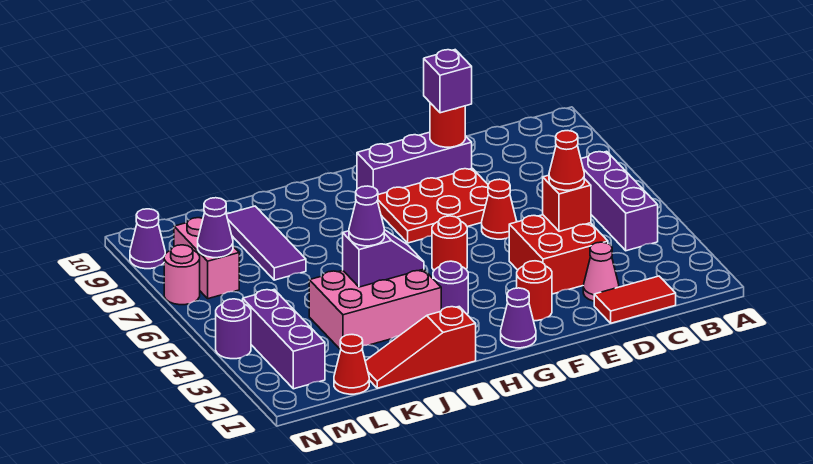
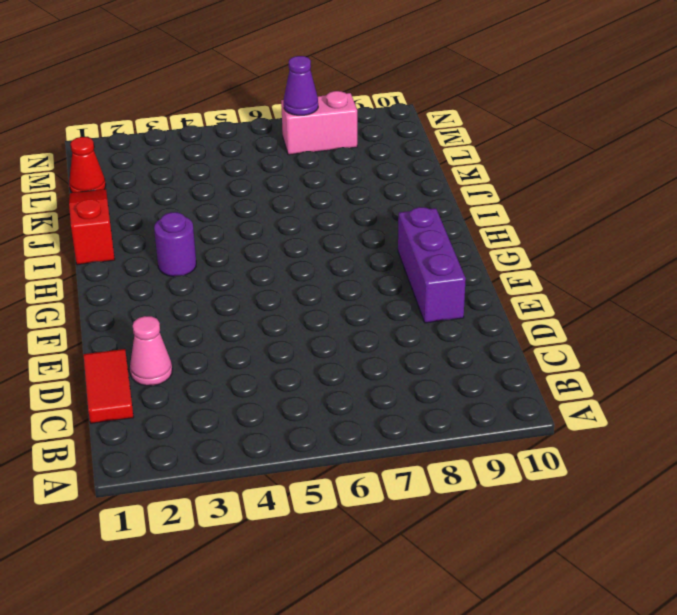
none -> purple 1x3 brick [581,151,658,251]
none -> red 2x2 brick [509,215,608,294]
none -> red 1x1 cone [482,179,517,239]

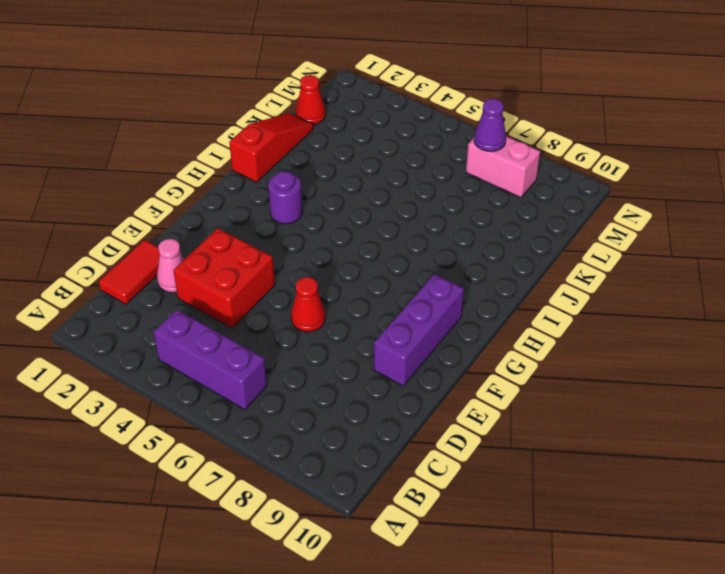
none -> red 2x3 plate [377,169,488,243]
none -> red 1x1 round brick [517,261,552,321]
none -> purple 1x1 cone [501,288,536,348]

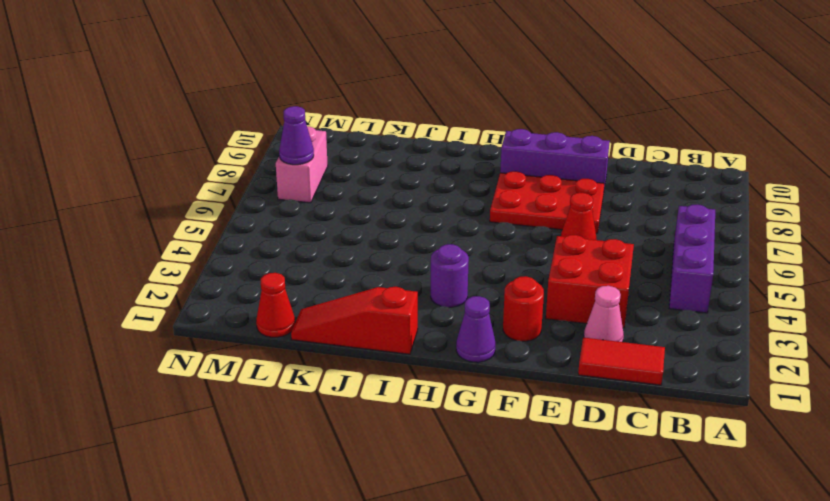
none -> red 1x1 round brick [432,216,467,270]
none -> pink 2x3 brick [309,269,441,350]
none -> purple 1x3 tile [226,206,306,280]

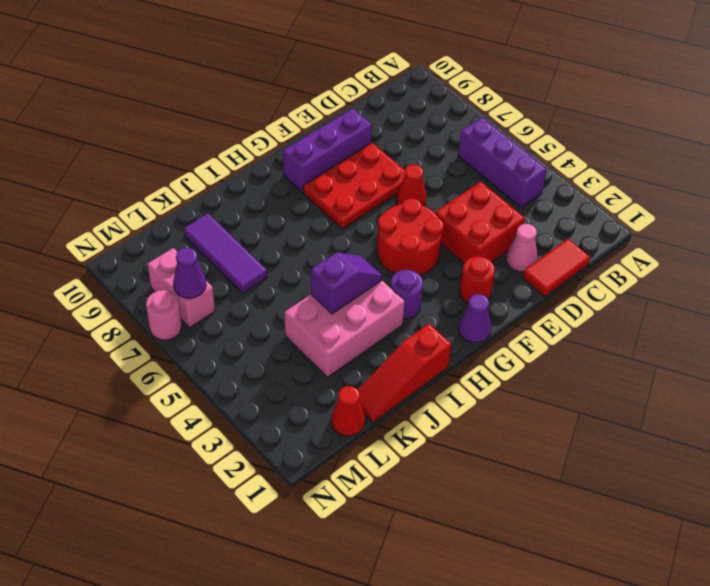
red 2x2 round brick [377,198,444,275] -> red 1x1 round brick [432,216,467,270]
none -> purple 1x3 brick [243,290,325,389]
none -> purple 1x1 round brick [216,299,251,359]
none -> purple 1x1 cone [130,209,165,269]

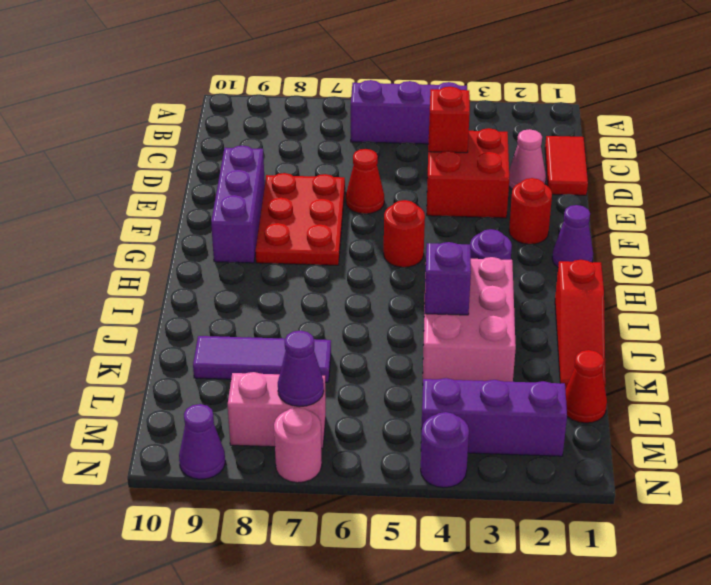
none -> red 1x1 round brick [430,103,465,147]
none -> red 1x1 cone [549,131,584,190]
none -> purple 1x1 brick [424,50,472,113]

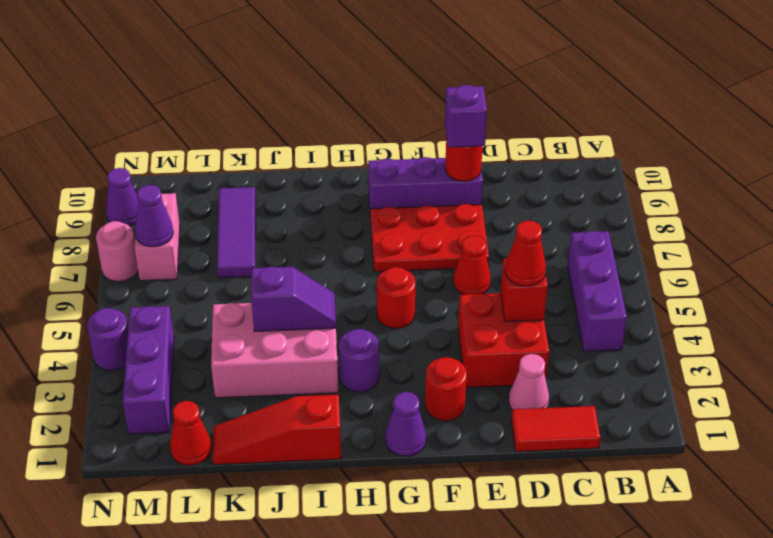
none -> purple 1x1 cone [349,186,384,246]

